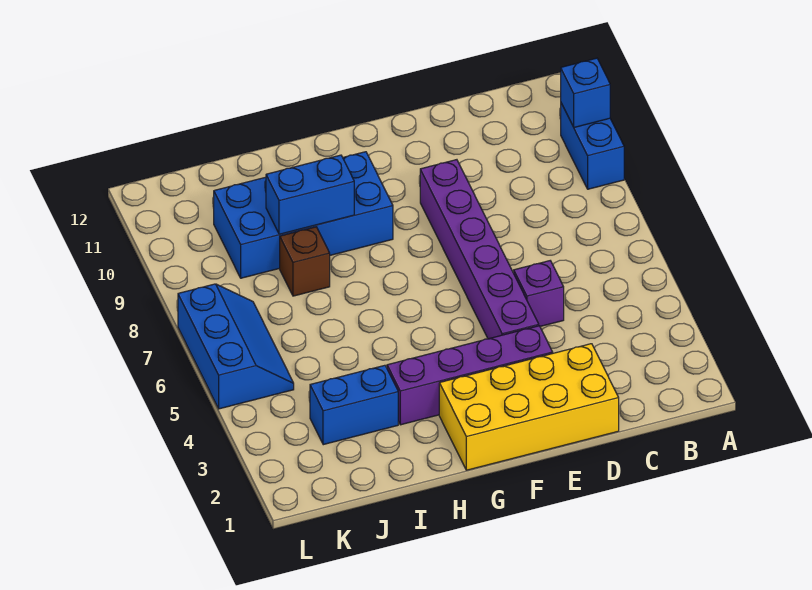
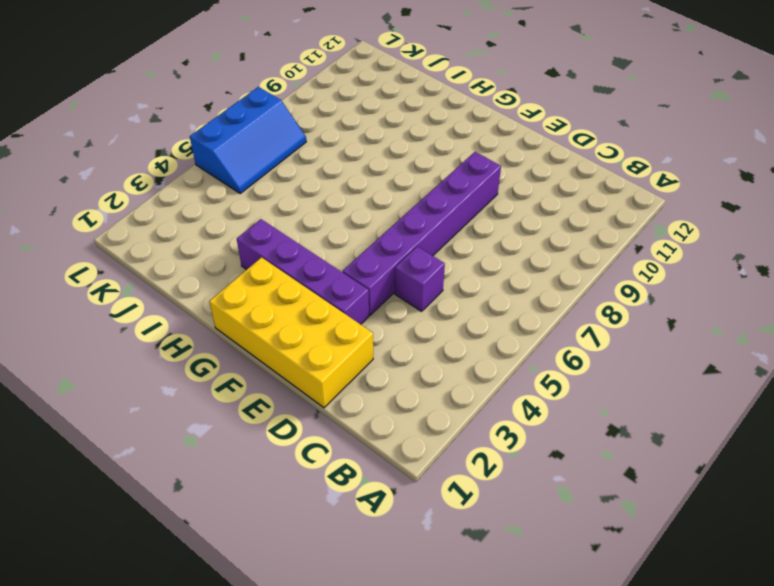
none -> blue 1x2 brick [561,103,624,189]
none -> blue 2x4 brick [214,152,393,278]

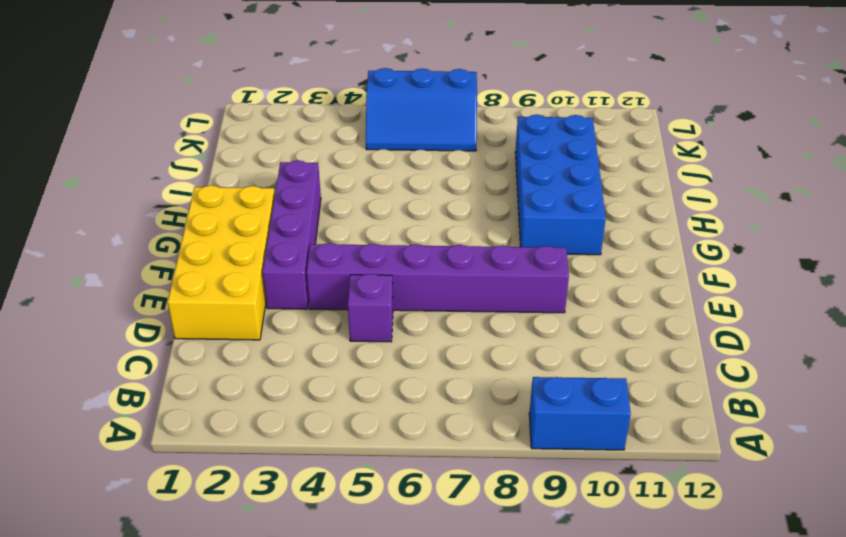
none -> blue 1x2 brick [310,365,398,445]
none -> brown 1x1 brick [280,227,330,296]

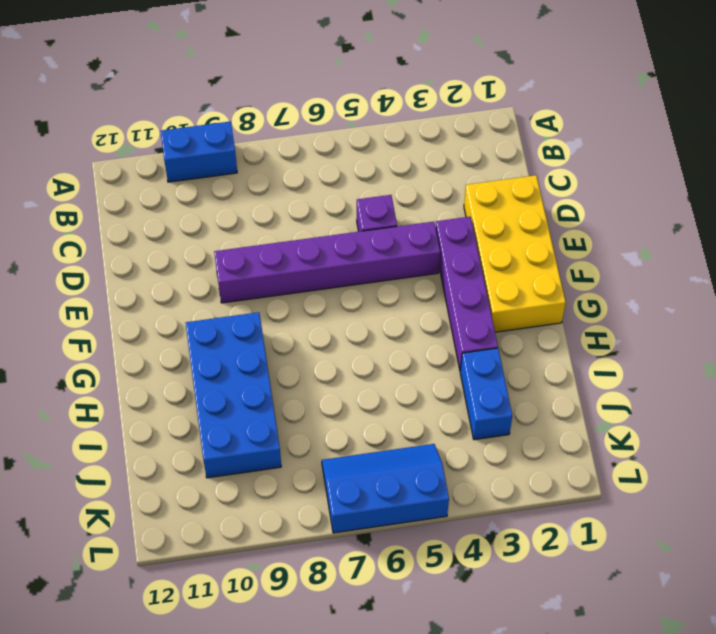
none -> brown 1x1 brick [280,227,330,296]
none -> blue 1x1 brick [561,58,610,127]

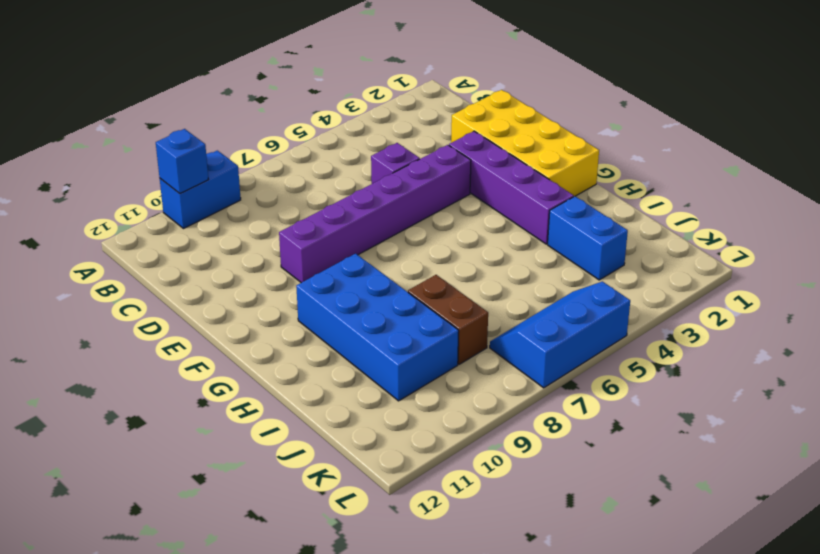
brown 1x2 brick [408,275,488,364] -> brown 1x1 brick [280,227,330,296]
none -> blue 1x2 brick [266,155,354,234]

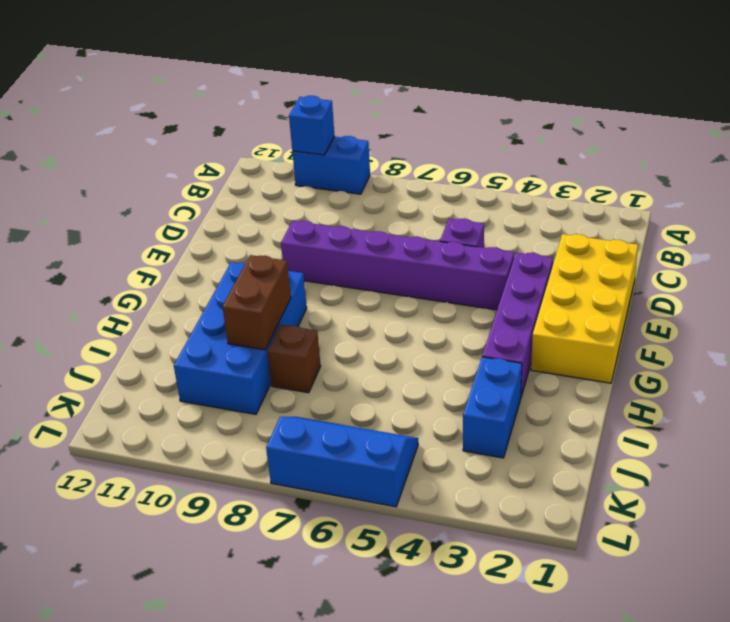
brown 1x2 brick [222,255,291,350] -> blue 1x2 brick [266,155,354,234]

